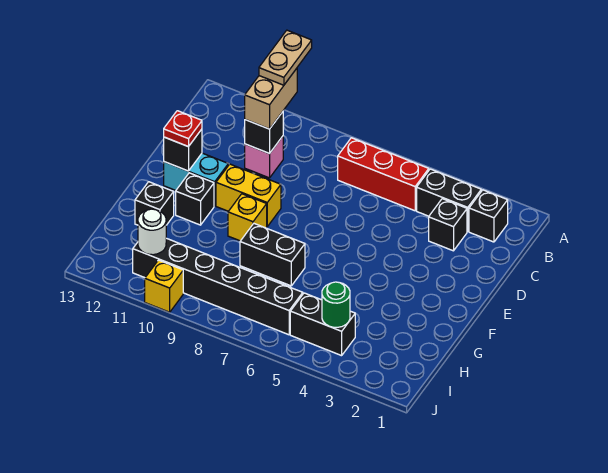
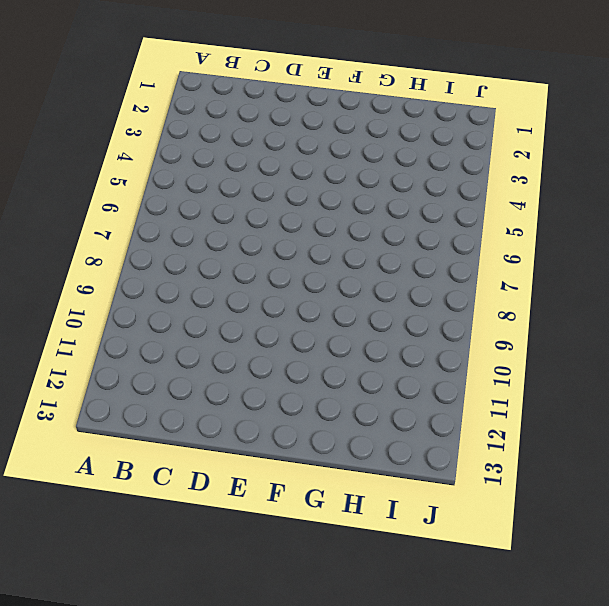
none -> black 1x1 brick [469,190,508,242]
none -> black 1x2 brick [417,169,481,232]
none -> red 1x3 brick [338,138,429,211]

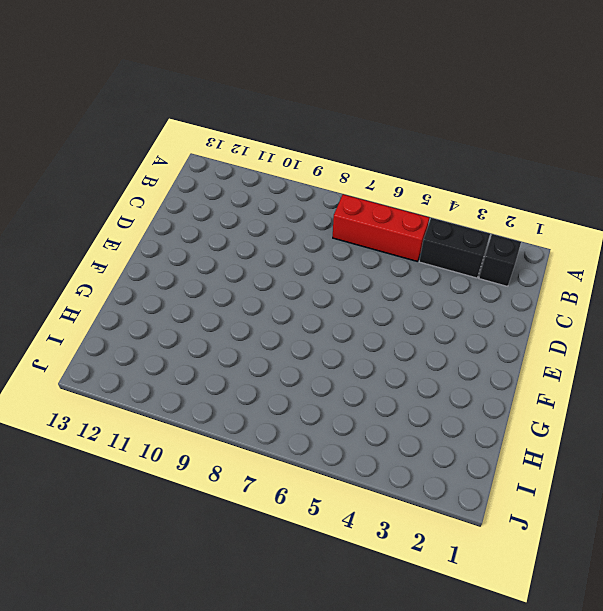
none -> black 1x1 brick [429,199,467,251]
none -> pink 1x1 brick [245,136,283,178]
none -> yellow 1x2 brick [216,164,281,226]

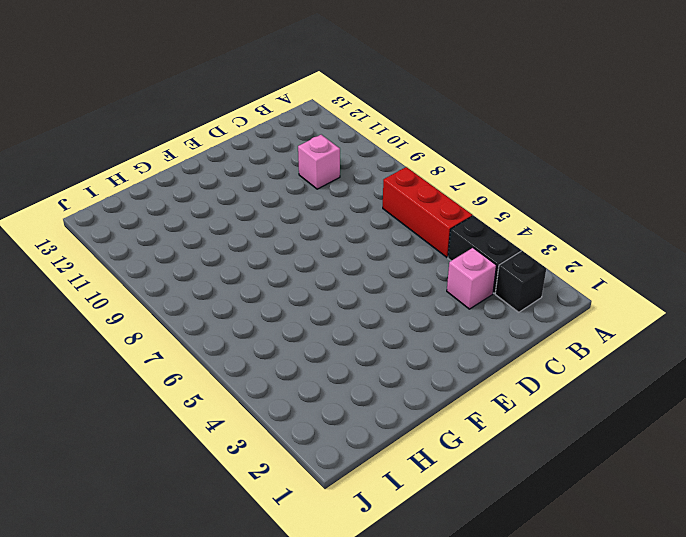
pink 1x1 brick [447,248,497,309] -> black 1x1 brick [429,199,467,251]
none -> yellow 1x2 brick [216,164,281,226]
none -> cyan 1x2 brick [164,153,228,206]
none -> yellow 1x1 brick [228,194,267,241]

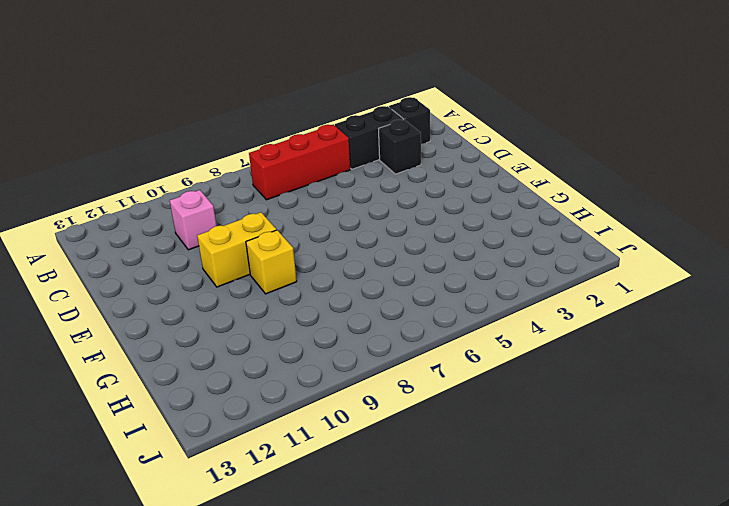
none -> cyan 1x2 brick [164,153,228,206]
none -> black 1x1 brick [176,173,214,225]
none -> black 1x2 brick [240,224,305,286]

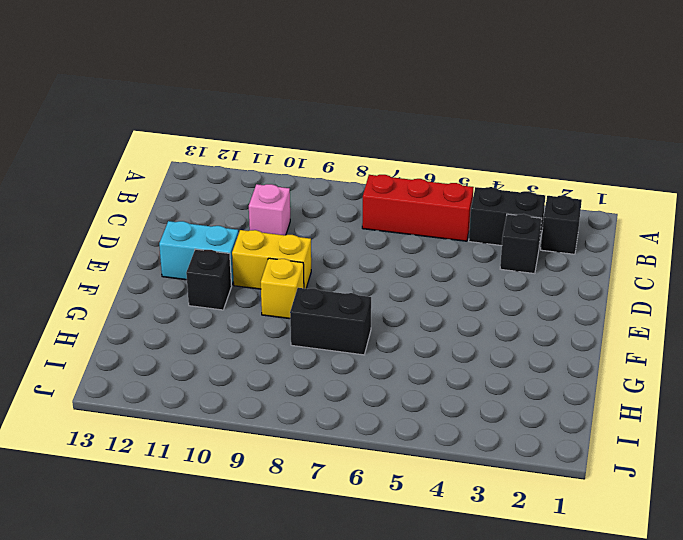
none -> black 1x1 brick [135,182,174,225]
none -> black 1x2 brick [290,293,355,356]
none -> black 1x6 brick [133,238,303,335]

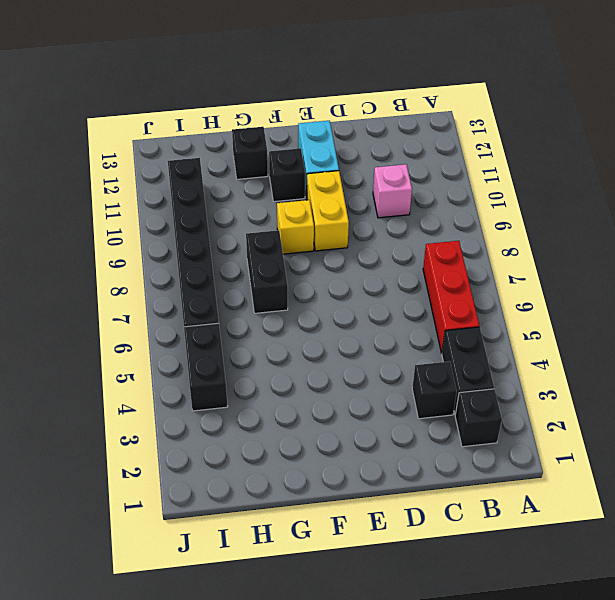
none -> yellow 1x1 brick [145,260,183,312]
none -> black 1x1 brick [245,112,283,154]
none -> black 1x1 brick [164,129,202,171]

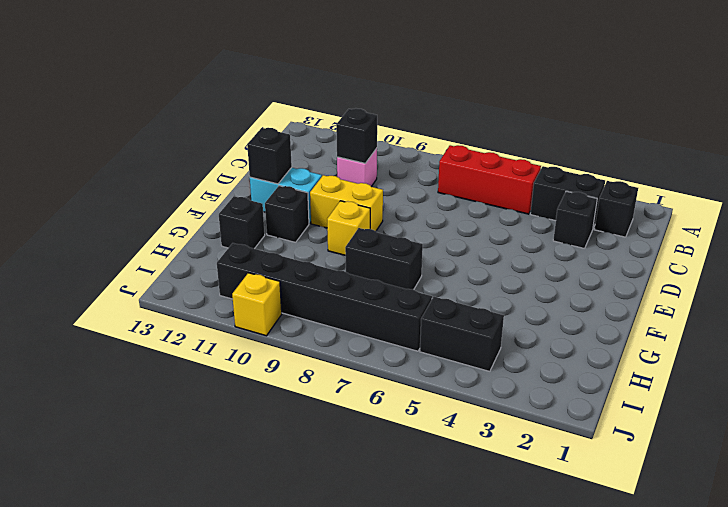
none -> green 1x1 round brick [322,282,350,327]
none -> white 1x1 round brick [138,209,166,255]
none -> tan 1x2 brick [245,68,297,129]

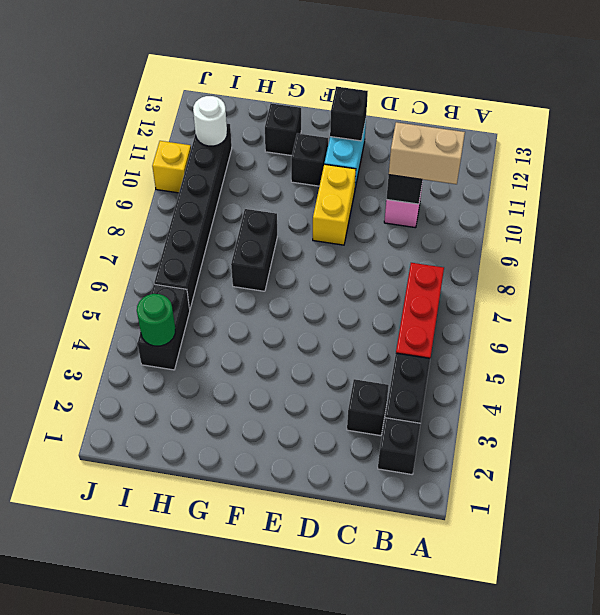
none -> yellow 1x1 brick [228,194,267,241]
none -> red 1x1 plate [164,111,202,147]
none -> tan 1x2 plate [259,30,312,85]

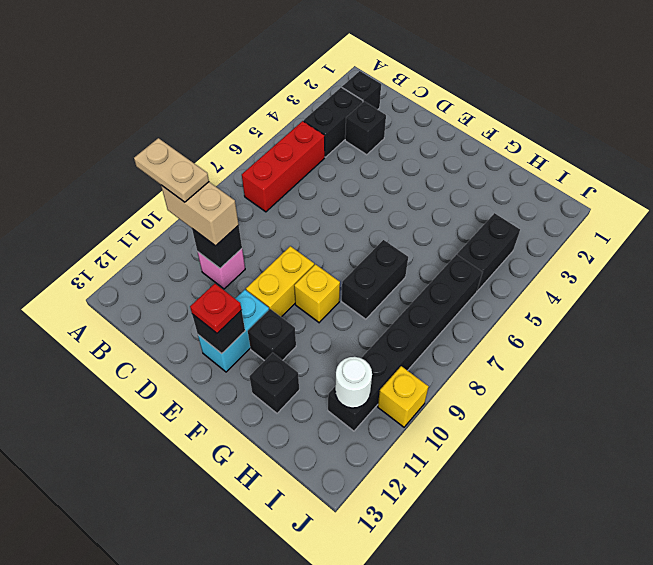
none -> green 1x1 round brick [322,282,350,327]

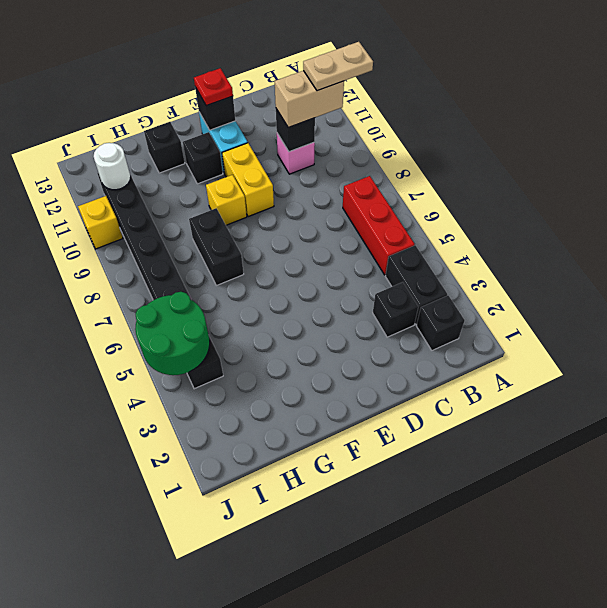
green 2x2 round brick [135,292,210,375] -> green 1x1 round brick [322,282,350,327]

